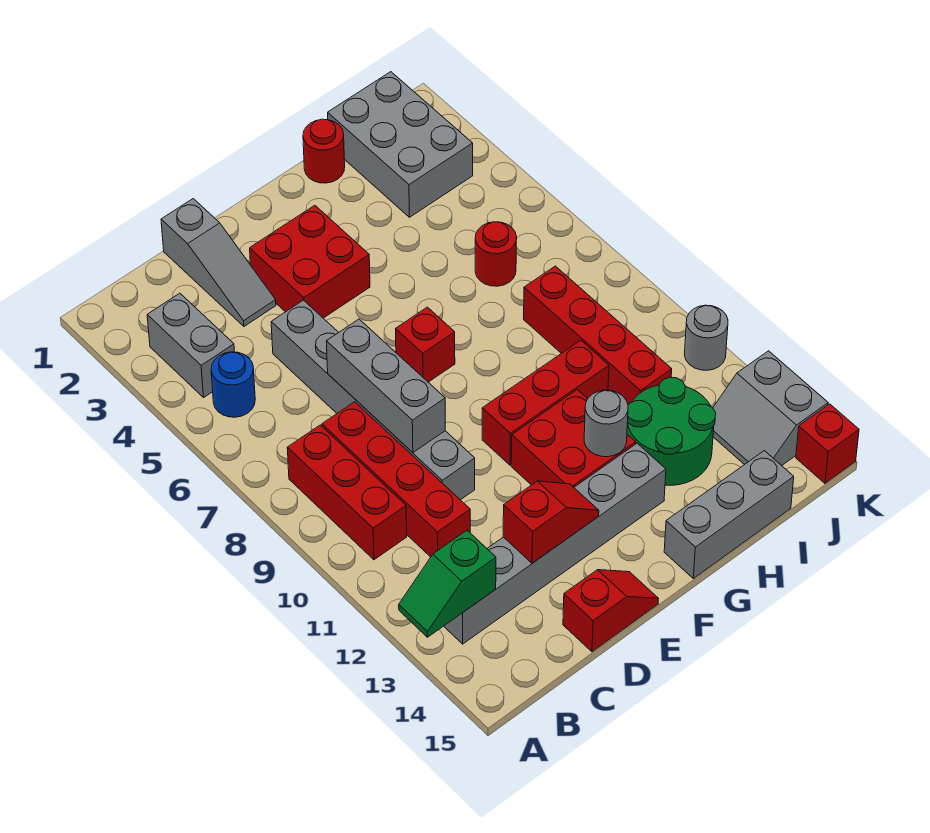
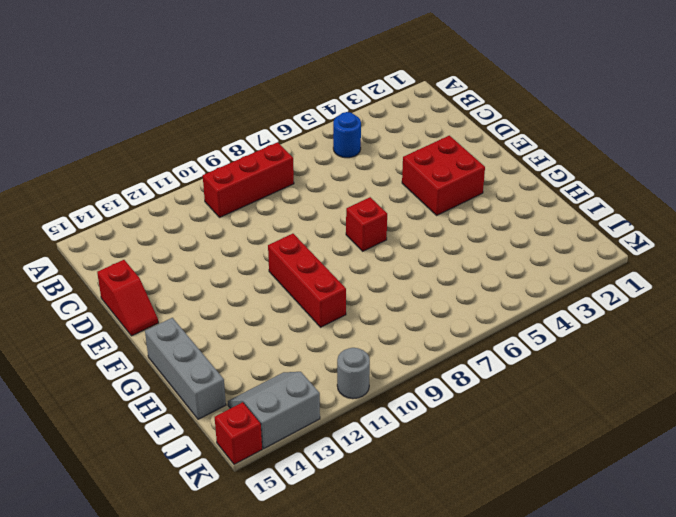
none -> grey 1x2 brick [147,293,234,397]
none -> grey 1x6 brick [444,443,666,644]
none -> red 1x4 brick [322,402,470,557]

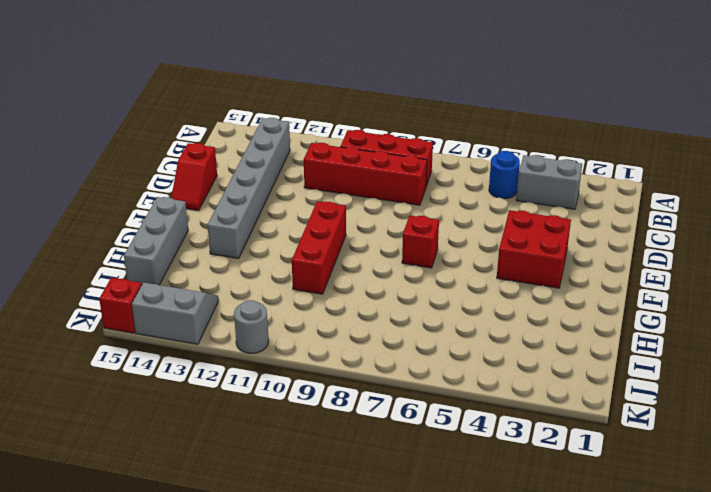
none -> grey 1x3 slope [161,199,276,326]
none -> grey 1x6 brick [271,300,475,500]
none -> red 2x2 brick [511,390,636,487]

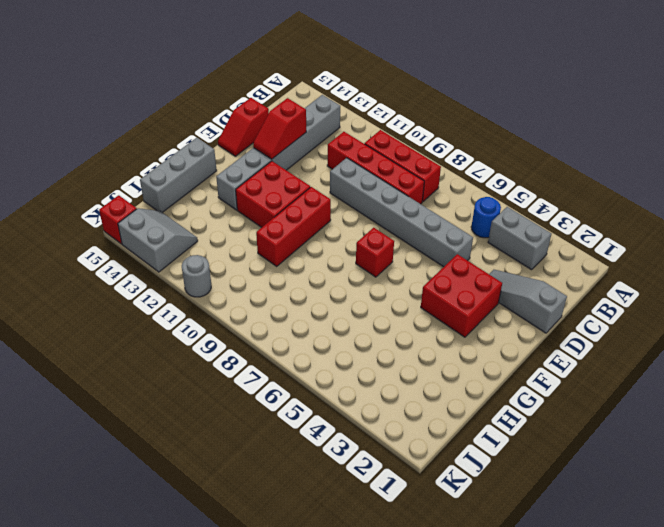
none -> red 1x1 round brick [303,119,345,183]
none -> green 2x2 round brick [627,377,716,485]
none -> grey 2x3 brick [328,72,473,217]

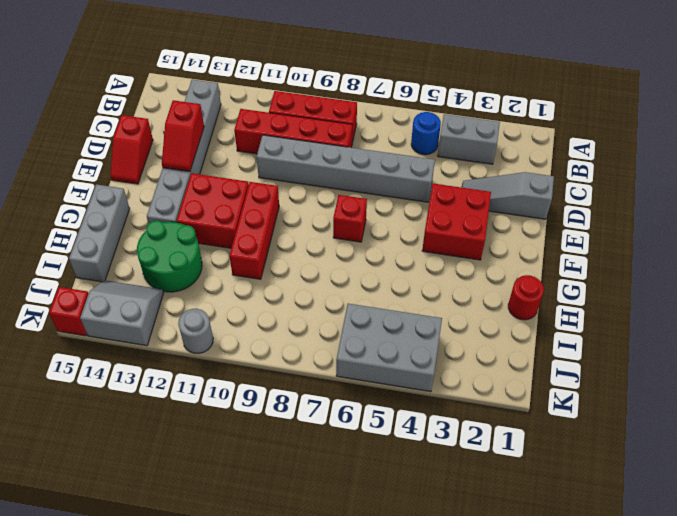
grey 2x3 brick [336,304,442,392] -> grey 2x3 brick moved to [328,72,473,217]
none -> red 1x1 round brick [475,222,517,286]
none -> red 1x4 brick [524,266,672,405]
none -> green 1x2 slope [399,531,496,637]

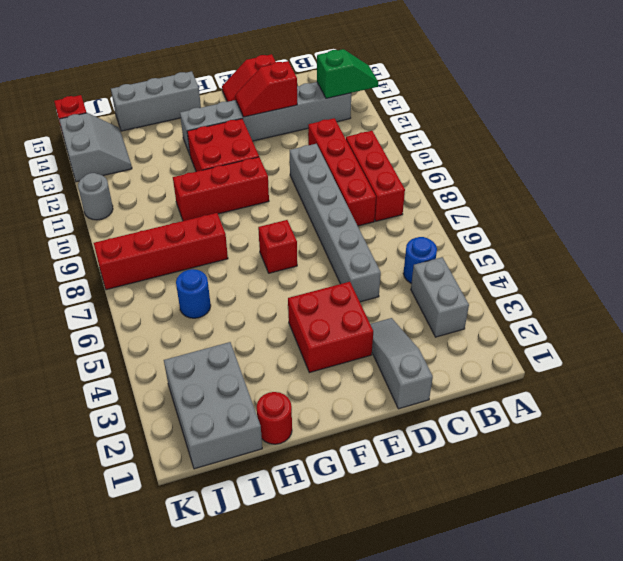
red 1x4 brick [94,213,228,290] -> red 1x4 brick turned to [524,266,672,405]
blue 1x1 round brick [176,269,211,318] -> red 1x1 round brick [475,222,517,286]
none -> green 2x2 round brick [627,377,716,485]
none -> grey 1x3 brick [326,319,445,452]
none -> grey 1x1 round brick [584,390,628,457]

